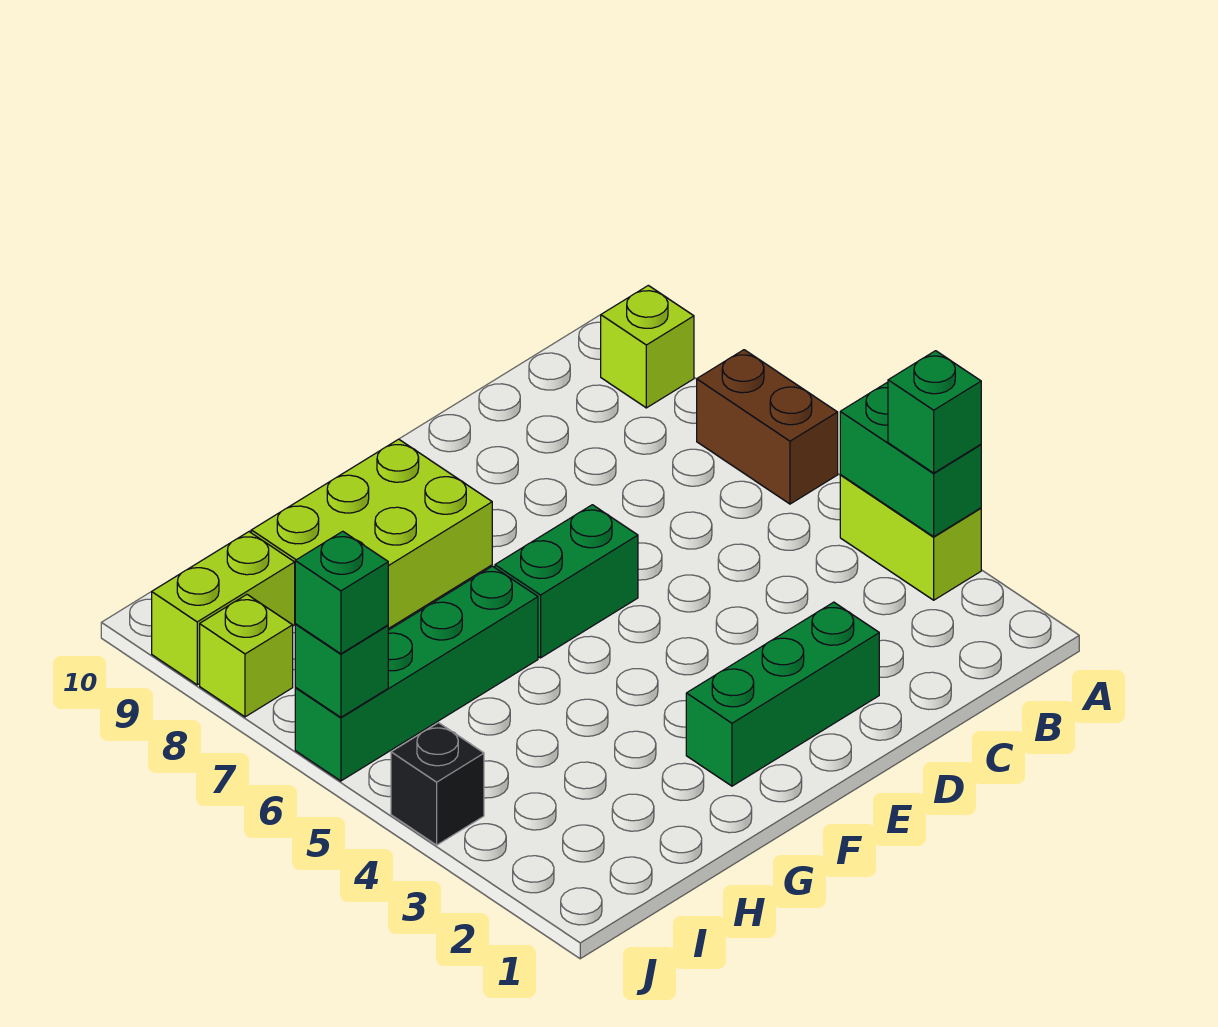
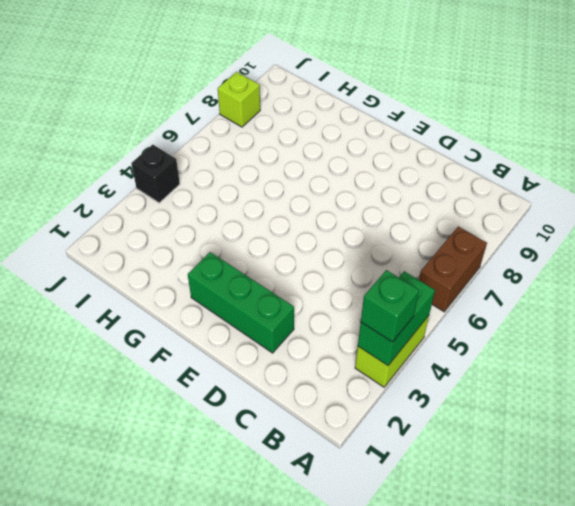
none -> lime 1x1 brick [601,285,694,408]
none -> green 1x2 brick [495,505,638,658]
none -> lime 2x3 brick [251,439,492,629]

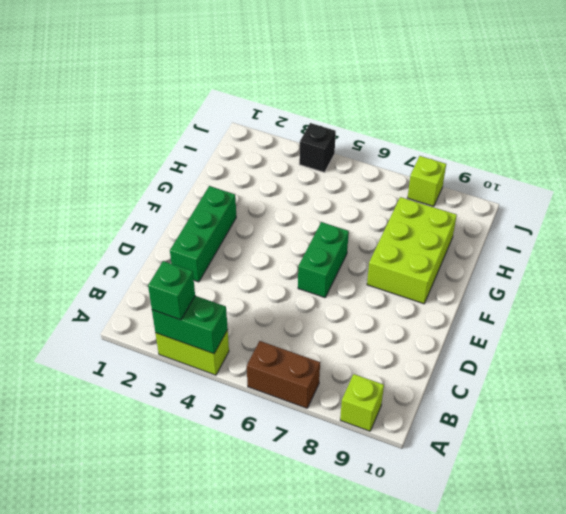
none -> green 1x4 brick [295,566,538,781]
none -> lime 1x2 brick [152,532,295,685]
none -> green 1x1 brick [295,624,388,717]

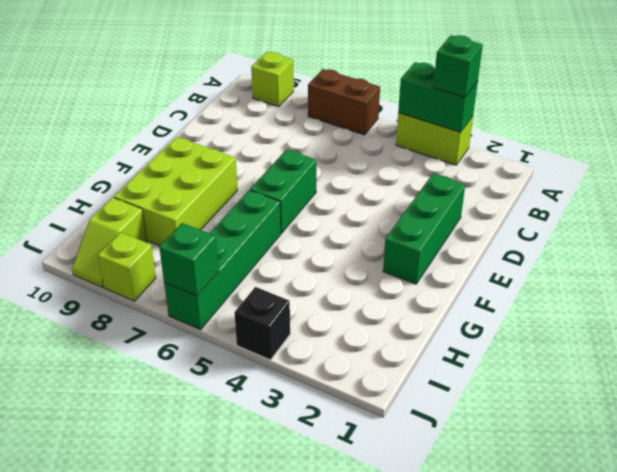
lime 1x2 slope [72,198,147,287] -> lime 1x2 brick [152,532,295,685]
none -> green 1x1 brick [295,531,388,654]

